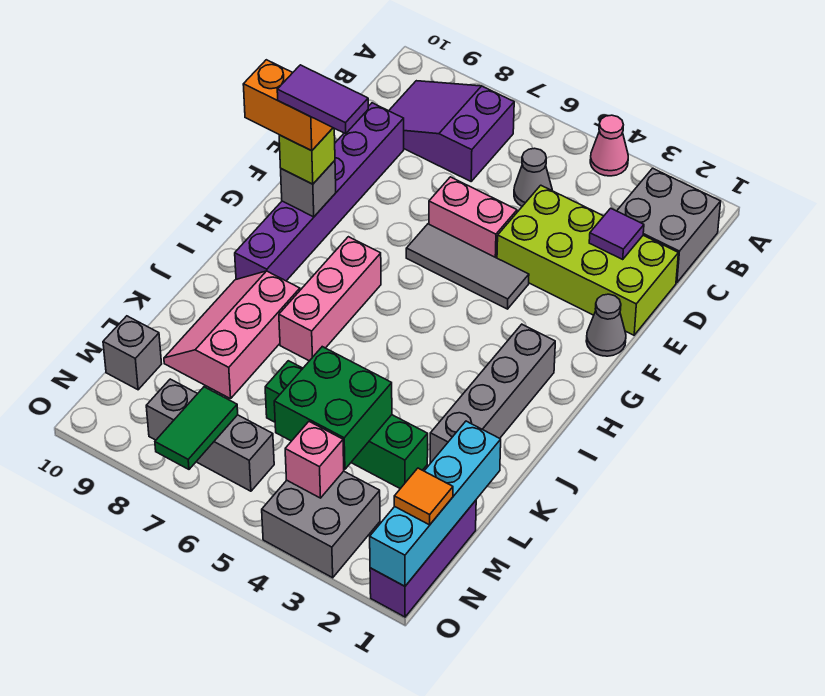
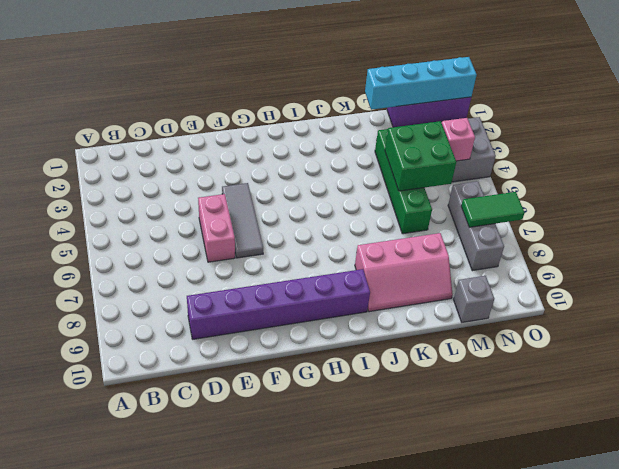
none -> pink 1x1 cone [590,115,628,176]
none -> grey 2x2 brick [617,168,721,283]
none -> purple 2x3 slope [389,81,514,181]

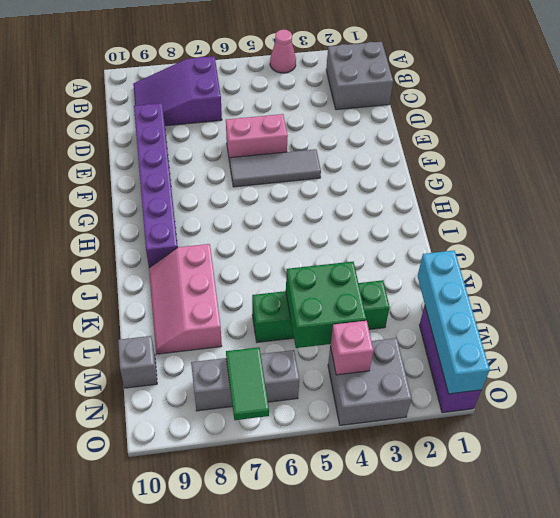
none -> grey 1x1 cone [514,148,552,206]
none -> lime 2x4 brick [497,185,678,335]
none -> grey 1x1 cone [586,294,626,356]

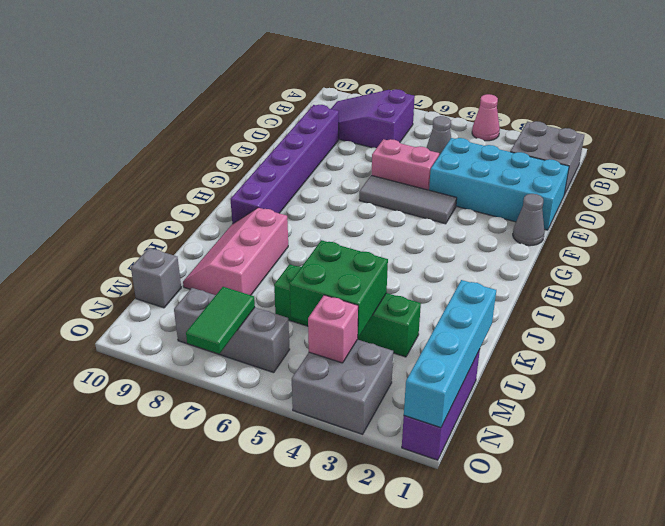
cyan 2x4 brick [429,138,569,230] -> lime 2x4 brick [497,185,678,335]
none -> grey 1x4 brick [430,324,555,463]
none -> pink 1x3 brick [279,237,381,361]
none -> purple 1x1 tile [589,208,644,259]

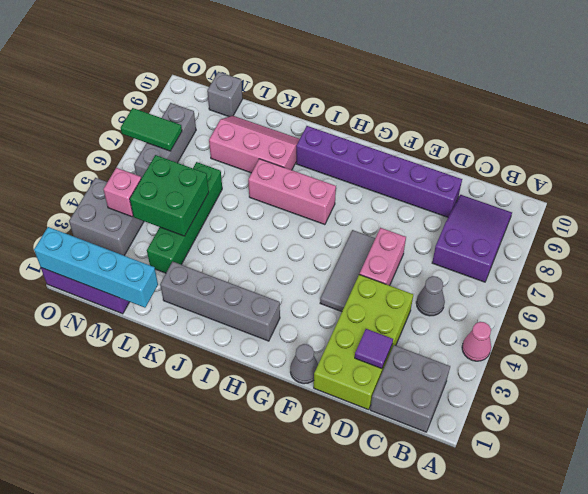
none -> grey 1x1 brick [281,161,336,217]
none -> lime 1x1 brick [279,128,335,184]
none -> orange 1x1 tile [394,468,453,525]

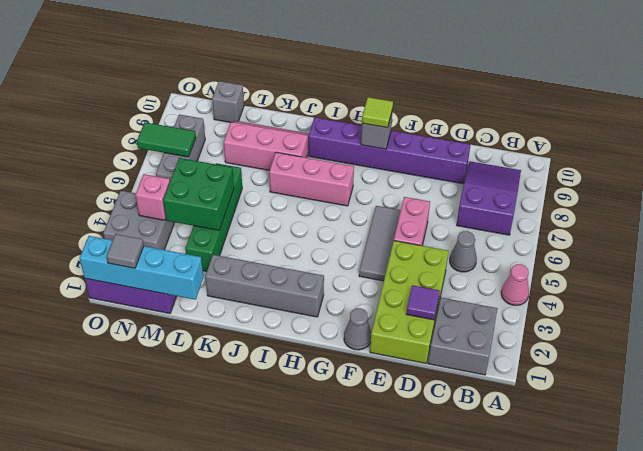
lime 1x1 tile [362,97,393,128] -> lime 1x1 brick [279,128,335,184]
grey 1x1 tile [107,234,144,268] -> orange 1x1 tile [394,468,453,525]
none -> orange 1x2 brick [243,60,333,151]
none -> purple 1x2 tile [277,65,368,134]

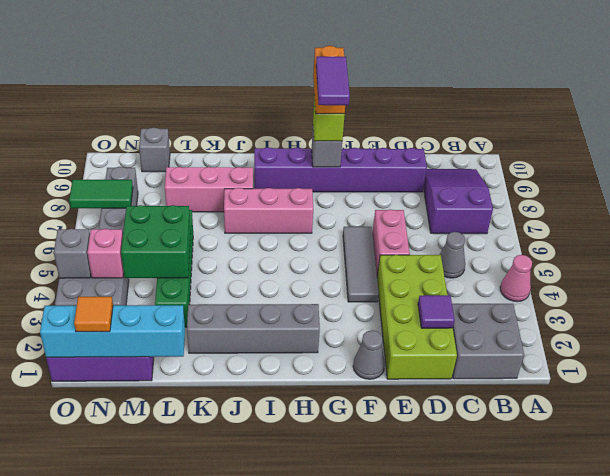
grey 1x1 brick [54,229,91,278] -> none

